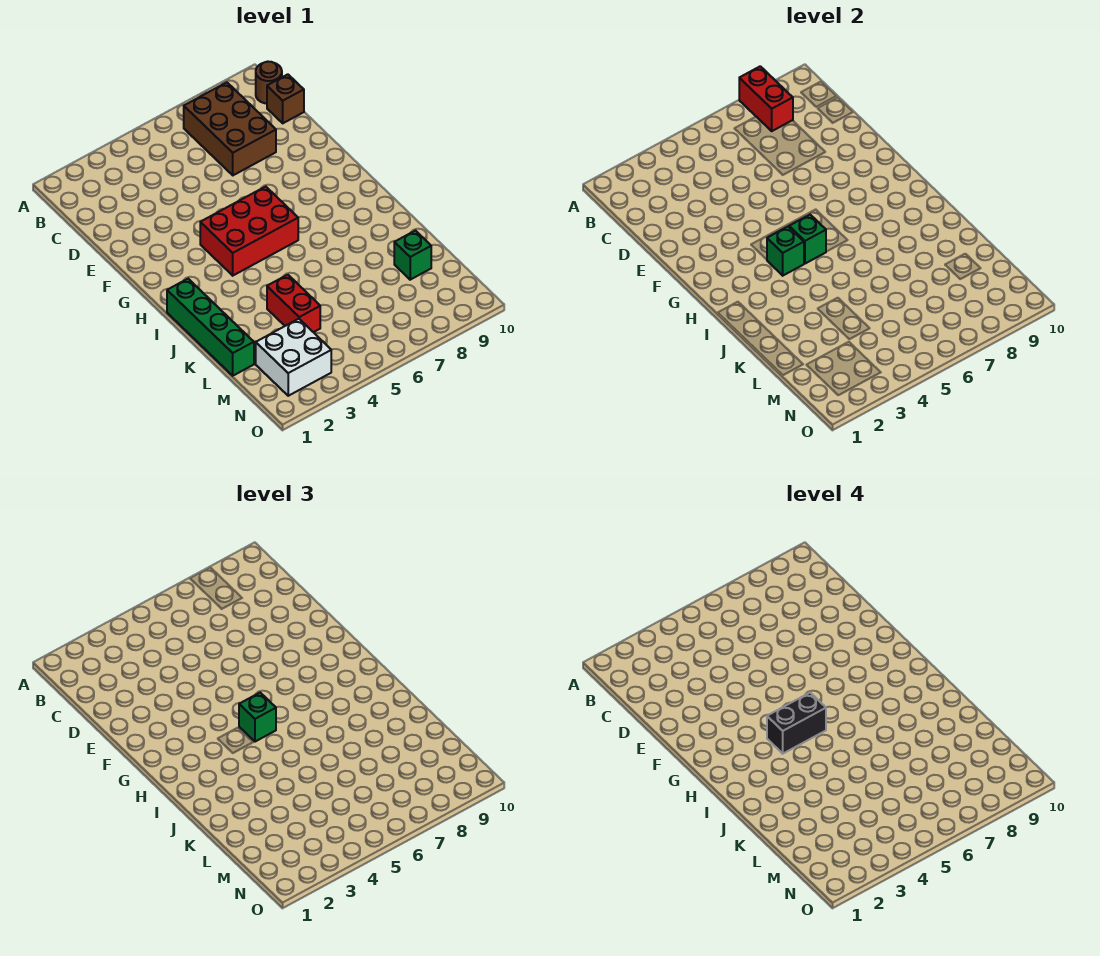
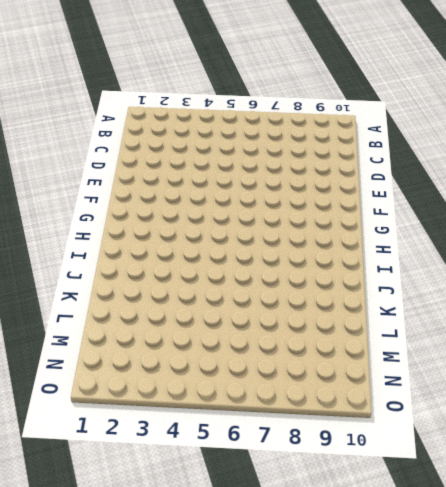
none -> brown 2x3 brick [184,82,276,175]
none -> brown 1x1 round brick [256,62,282,104]
none -> brown 1x1 brick [267,74,304,123]

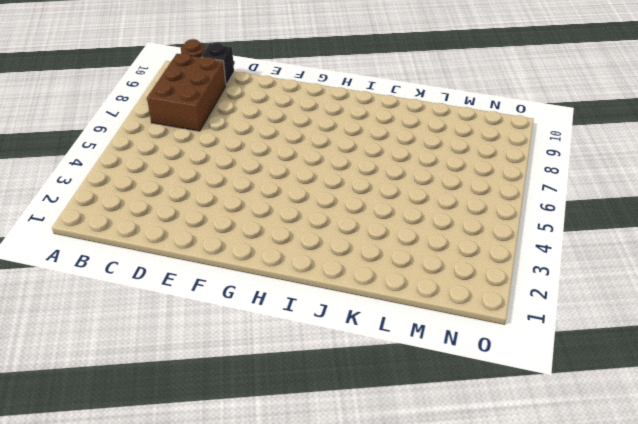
brown 2x3 brick [147,53,226,131] -> brown 2x3 brick turned to [184,82,276,175]
black 1x1 brick [201,43,234,85] -> brown 1x1 brick [267,74,304,123]
none -> red 2x3 brick [200,187,298,276]
none -> green 1x4 brick [167,279,254,376]
none -> red 1x2 brick [267,275,320,332]

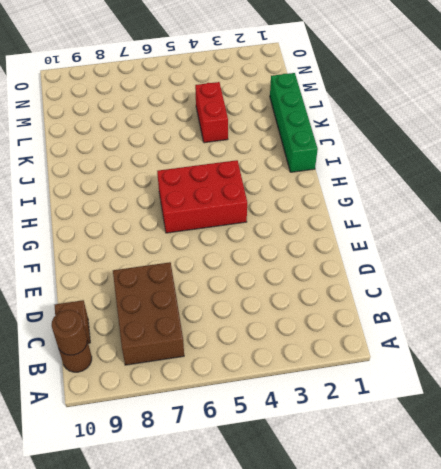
brown 1x1 round brick [52,310,87,355] -> none
none -> green 1x1 brick [394,231,431,280]
none -> white 2x2 brick [256,319,331,396]
none -> red 1x2 brick [739,66,793,131]

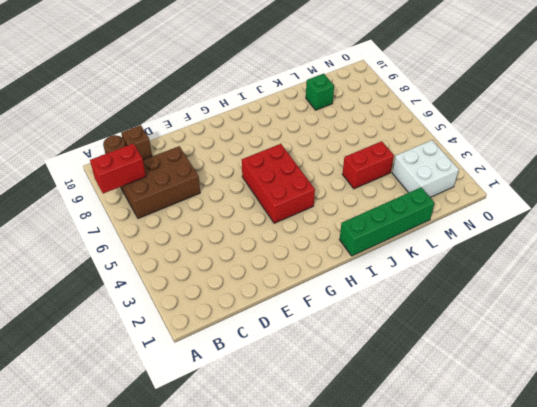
none -> green 1x1 brick [767,227,804,276]
none -> green 1x1 brick [789,215,826,264]
none -> green 1x1 brick [239,693,276,742]

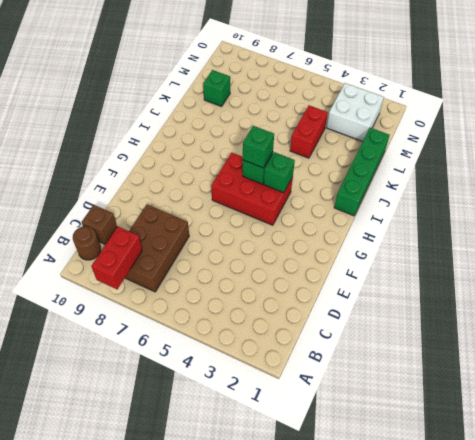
none -> black 1x2 brick [767,693,826,754]

